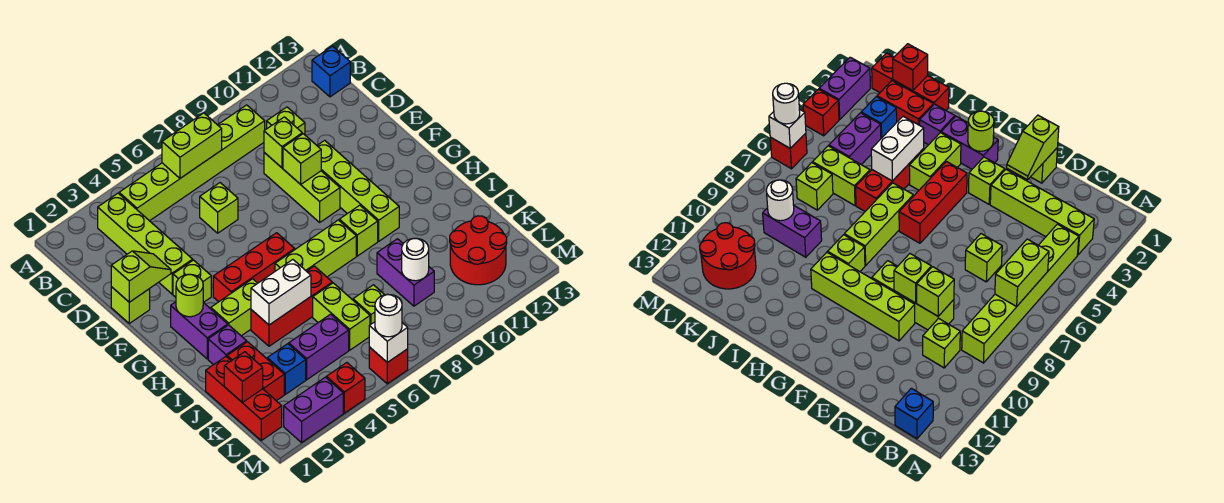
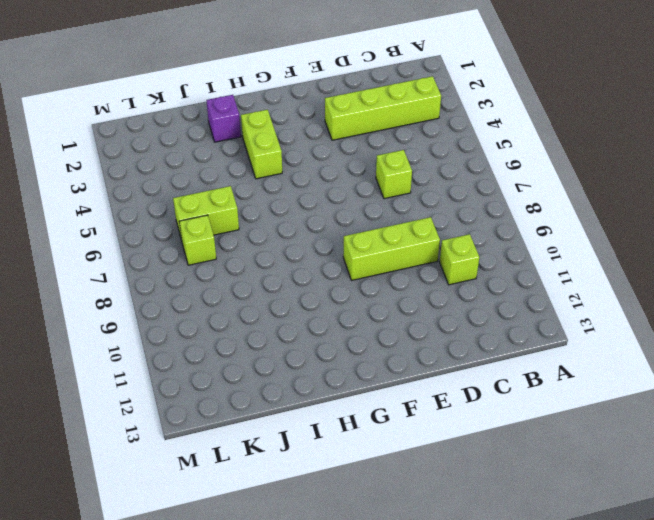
none -> lime 1x6 brick [119,105,265,221]
none -> blue 1x1 brick [312,46,350,97]
none -> lime 1x1 brick [111,287,150,323]
none -> lime 1x4 brick [317,140,399,241]

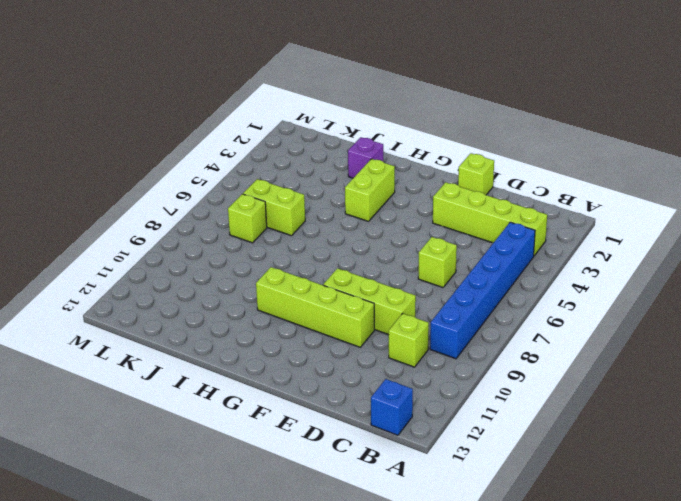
blue 1x6 brick [430,222,535,359] -> lime 1x6 brick [119,105,265,221]
none -> lime 1x1 brick [173,260,211,303]
none -> purple 1x2 brick [171,302,228,359]
none -> red 1x3 brick [213,233,295,302]
none -> lime 1x3 brick [275,220,356,277]

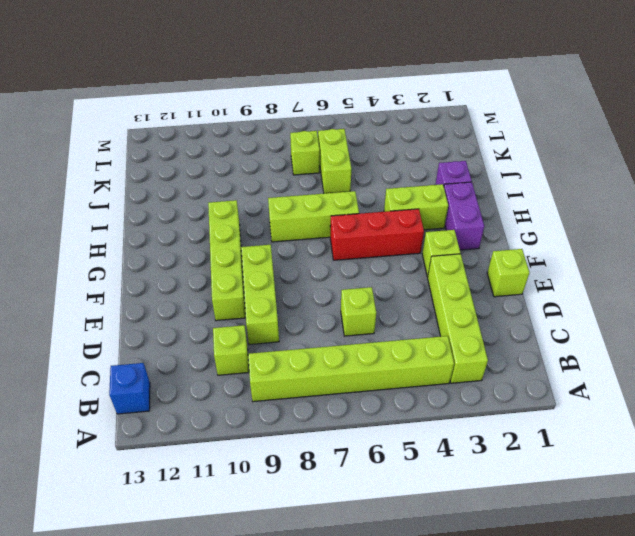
none -> lime 1x1 brick [339,205,378,256]
none -> red 1x3 brick [251,266,332,346]
none -> red 1x3 brick [206,357,282,440]
none -> red 1x2 brick [227,342,284,401]

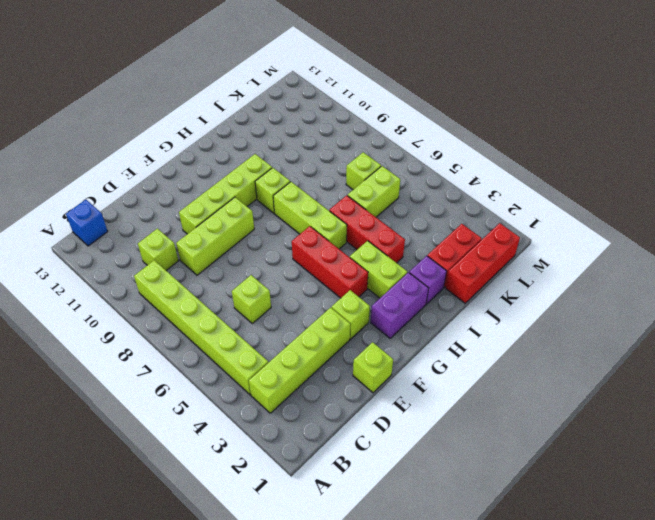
none -> purple 1x2 brick [377,239,434,306]
none -> blue 1x1 brick [267,344,306,394]
none -> purple 1x2 brick [289,314,349,380]
none -> red 2x2 round brick [450,216,507,285]

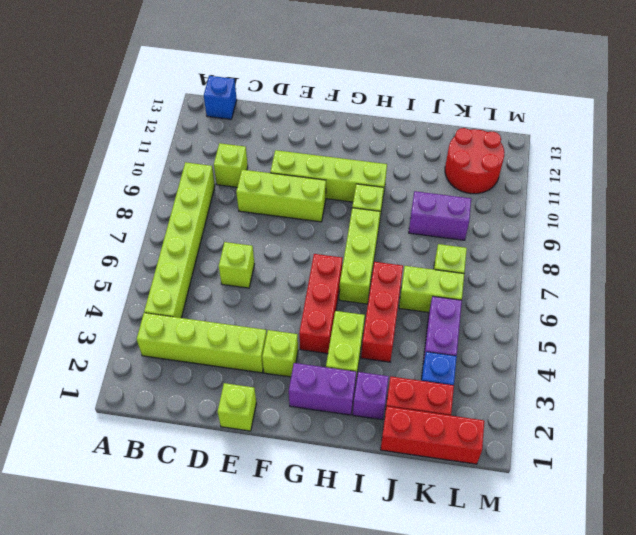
none -> purple 1x2 brick [284,377,343,443]
none -> red 1x1 brick [326,363,365,413]
none -> red 1x1 brick [369,347,408,384]
none -> lime 1x2 brick [162,113,222,178]

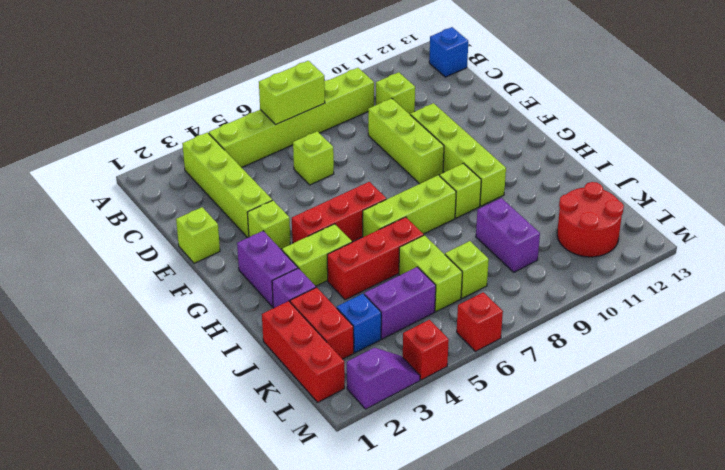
purple 1x2 slope [347,348,420,409] -> purple 1x2 brick [284,377,343,443]
none -> lime 1x1 brick [264,117,302,168]
none -> lime 1x2 slope [111,251,171,302]
none -> lime 1x1 brick [283,134,321,184]
none -> lime 1x1 round brick [176,274,203,317]

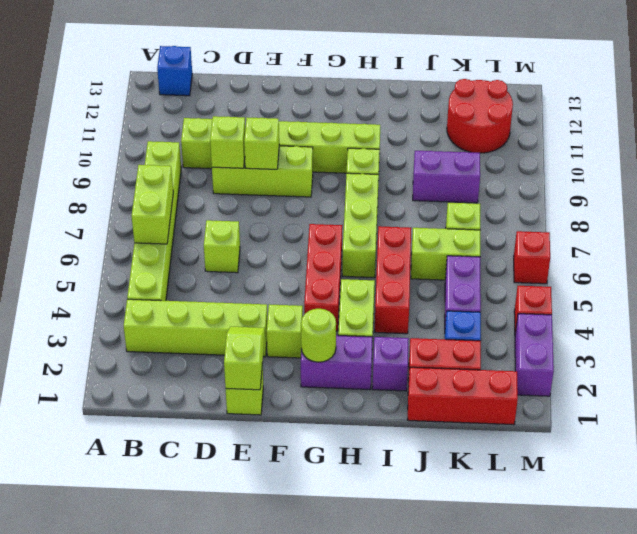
none -> white 1x2 brick [251,260,311,325]
none -> red 1x1 brick [224,352,263,402]
none -> white 1x1 round brick [402,238,429,281]
none -> white 1x1 brick [369,322,408,362]

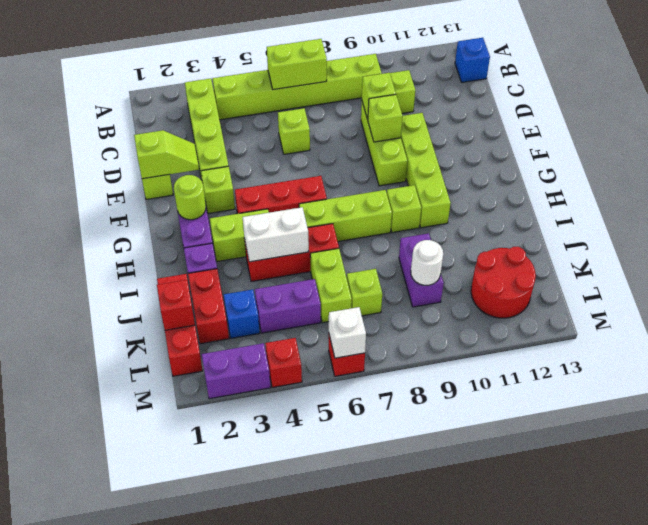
none -> white 1x1 round brick [375,294,402,337]

